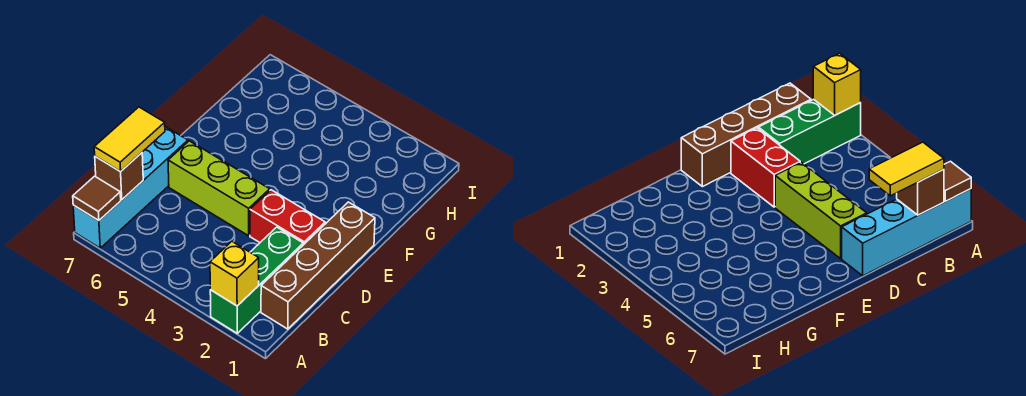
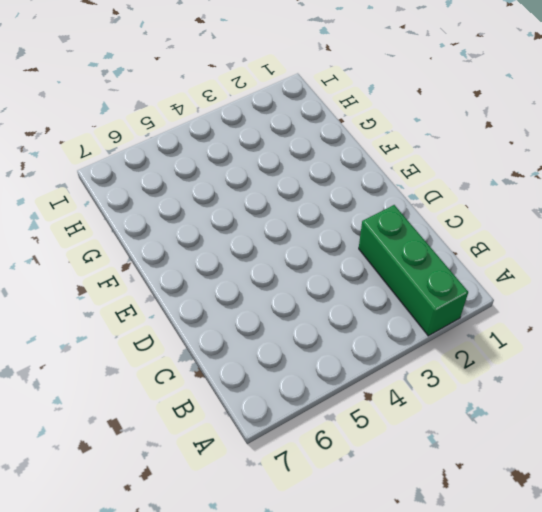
none -> cyan 1x4 brick [73,127,188,248]
none -> brown 1x4 brick [261,202,375,329]

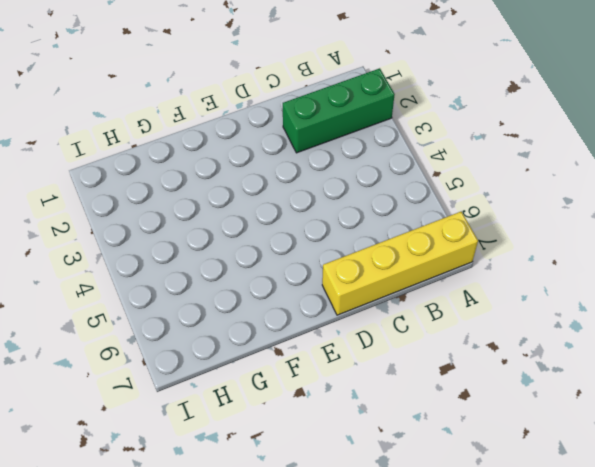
yellow 1x4 brick [322,212,478,315] -> cyan 1x4 brick [73,127,188,248]
none -> brown 1x4 brick [261,202,375,329]
none -> red 1x2 brick [250,190,325,245]

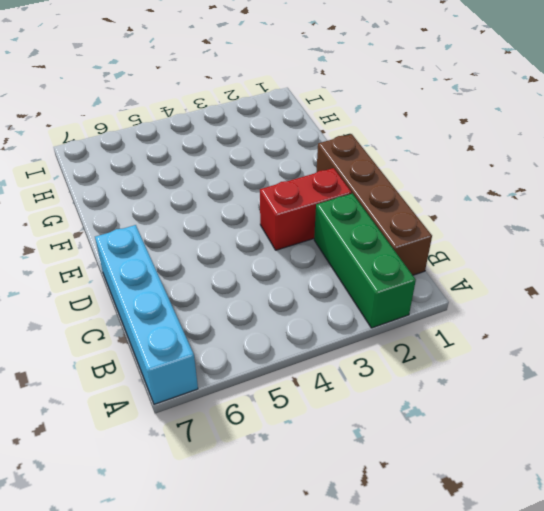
none -> lime 1x3 brick [168,141,270,236]
none -> yellow 1x1 brick [210,241,259,306]

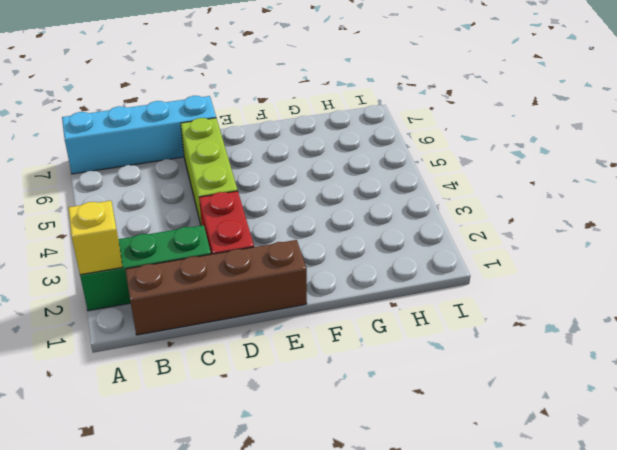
none -> brown 1x1 tile [73,176,121,221]
none -> brown 1x1 brick [95,153,143,200]

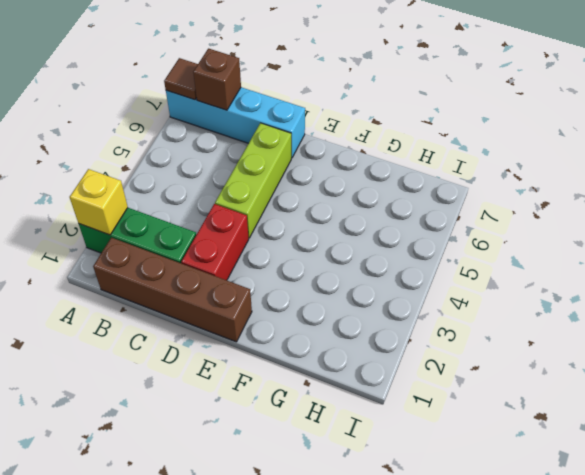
none -> yellow 1x2 tile [94,107,165,172]

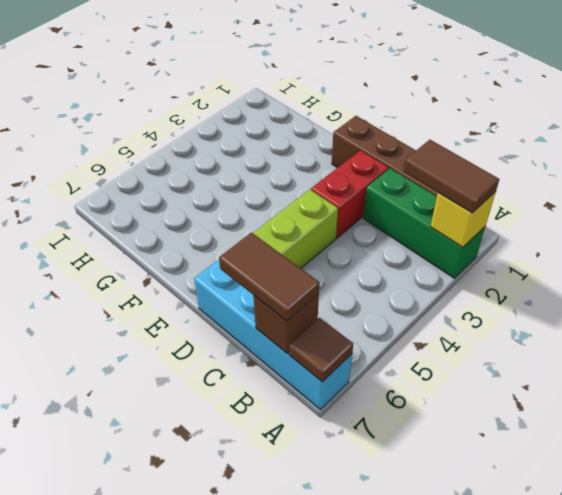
brown 1x2 tile [403,140,499,213] -> none
brown 1x2 tile [219,233,319,321] -> yellow 1x2 tile [94,107,165,172]

